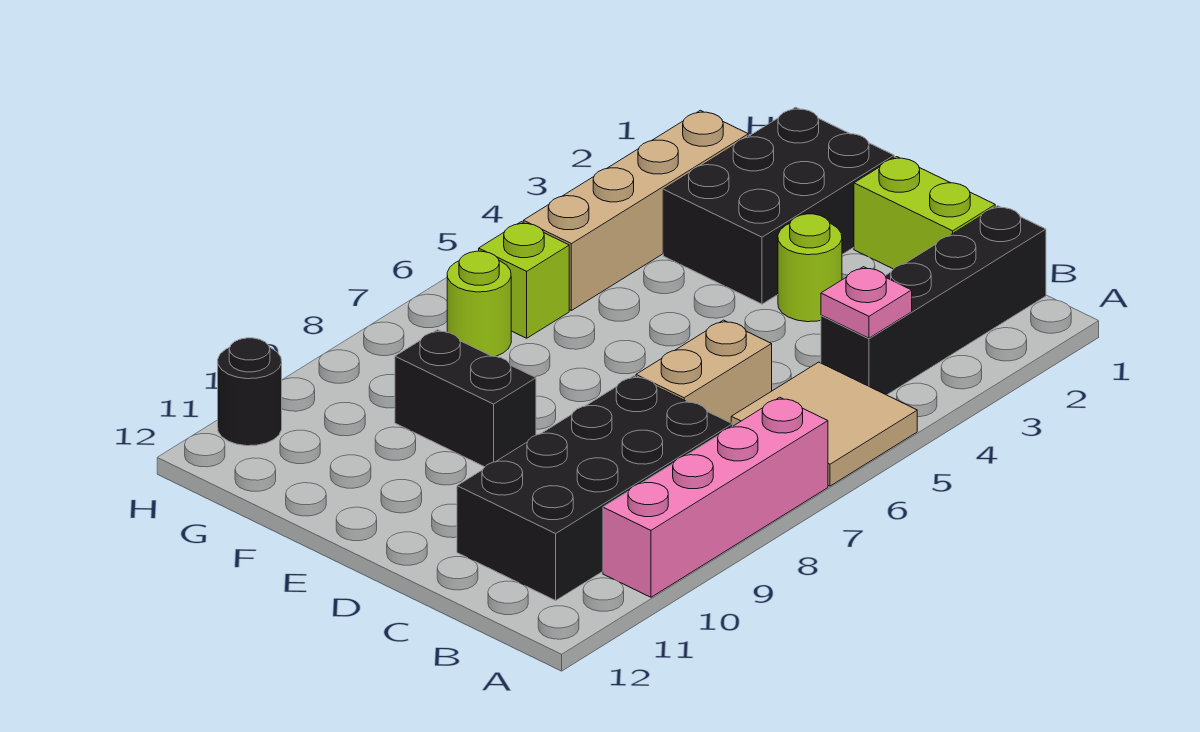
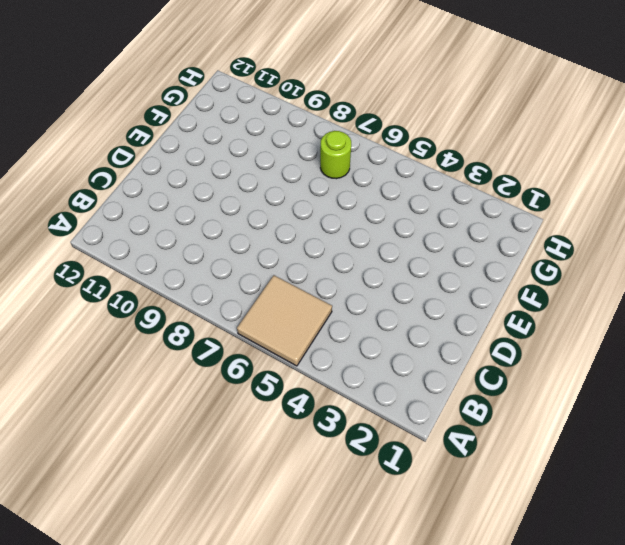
none -> pink 1x4 brick [603,397,828,597]
none -> black 1x4 brick [821,206,1046,395]
none -> black 2x4 brick [457,376,733,600]

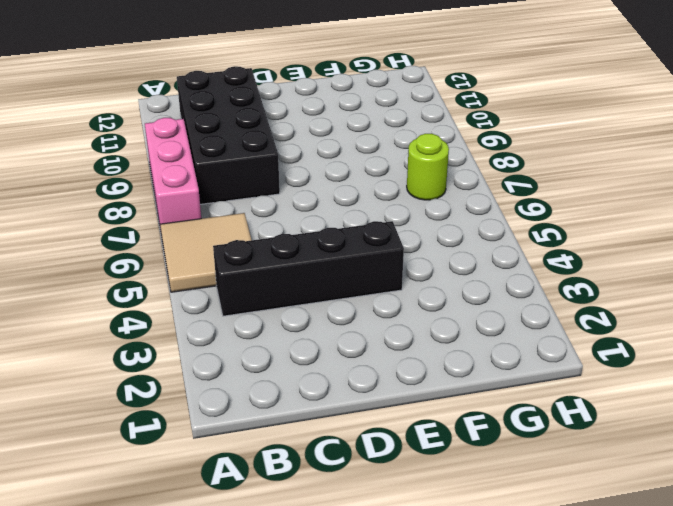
pink 1x3 brick [145,118,201,229] -> pink 1x4 brick [603,397,828,597]
black 1x4 brick [213,221,404,316] -> black 1x4 brick turned to [821,206,1046,395]
none -> lime 1x2 brick [854,157,995,269]
none -> tan 1x2 brick [636,320,772,423]
none -> lime 1x1 round brick [778,214,842,322]

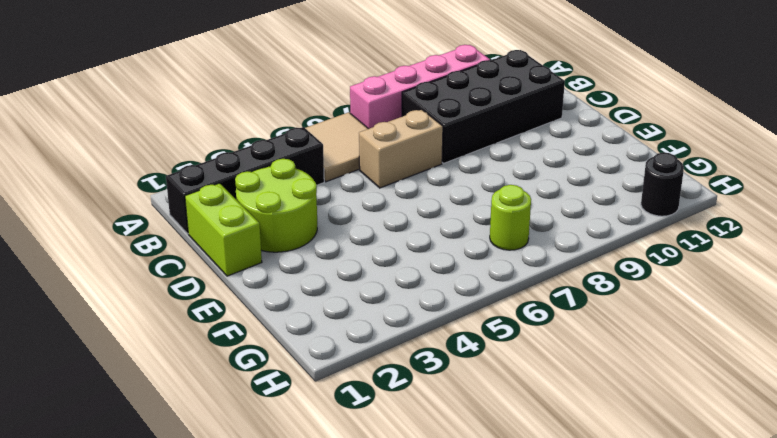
lime 2x2 round brick [235,159,317,252] -> lime 1x1 round brick [778,214,842,322]
none -> black 2x3 brick [663,107,894,304]
none -> black 1x2 brick [395,330,536,467]
none -> tan 1x4 brick [523,110,748,310]

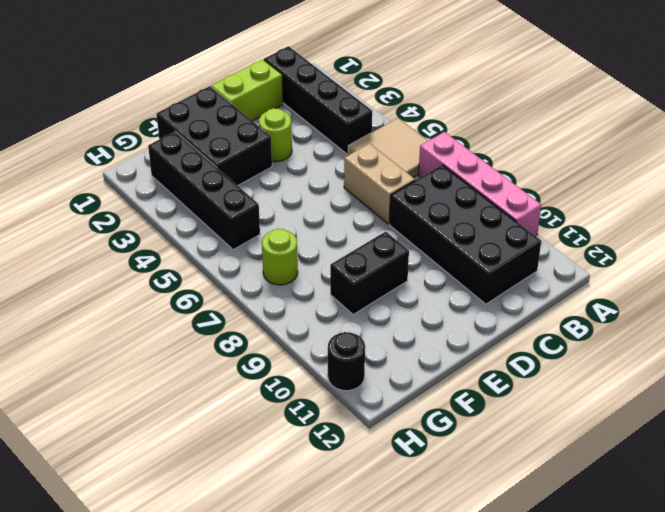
black 1x4 brick [148,132,260,250] -> tan 1x4 brick [523,110,748,310]
none -> lime 1x1 brick [479,222,569,338]
none -> pink 1x1 plate [821,267,912,338]

